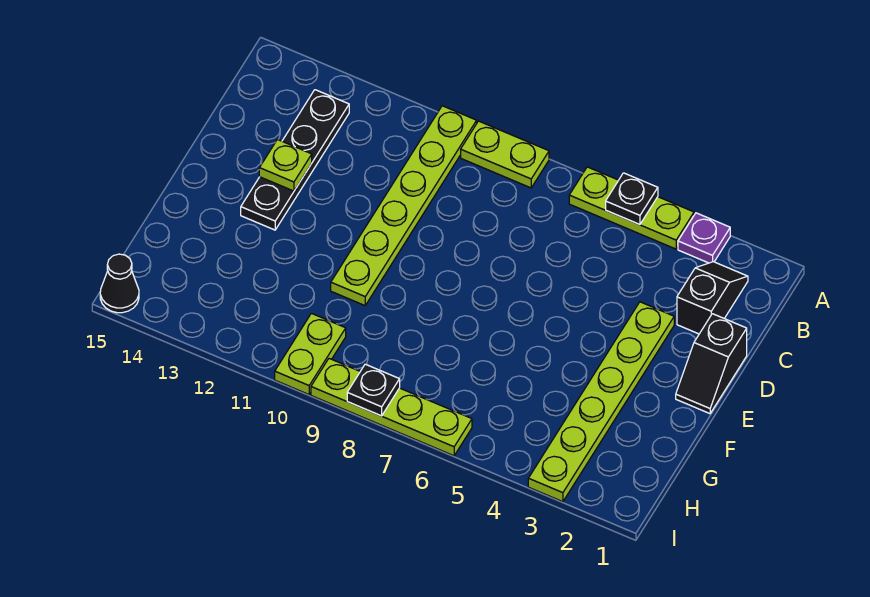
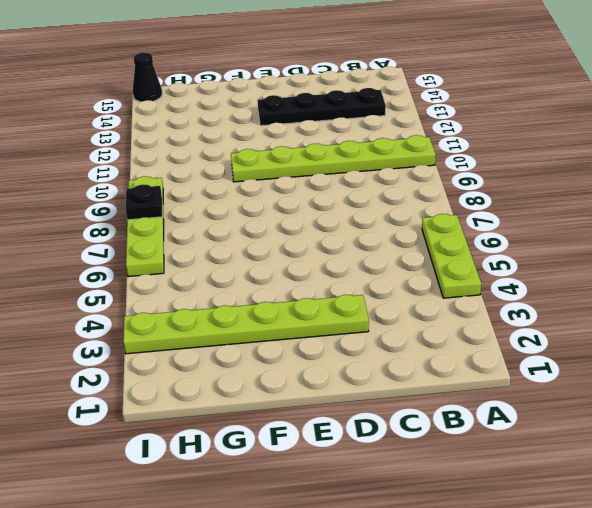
none -> purple 1x1 plate [678,213,730,263]
none -> lime 1x2 plate [461,121,549,188]
none -> black 1x2 slope [677,262,748,334]

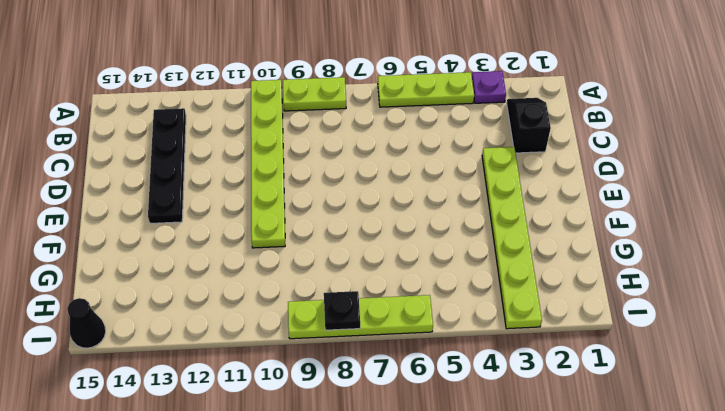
none -> black 1x2 slope [676,314,747,414]
none -> lime 1x2 plate [275,313,346,394]
none -> black 1x1 plate [606,173,658,225]

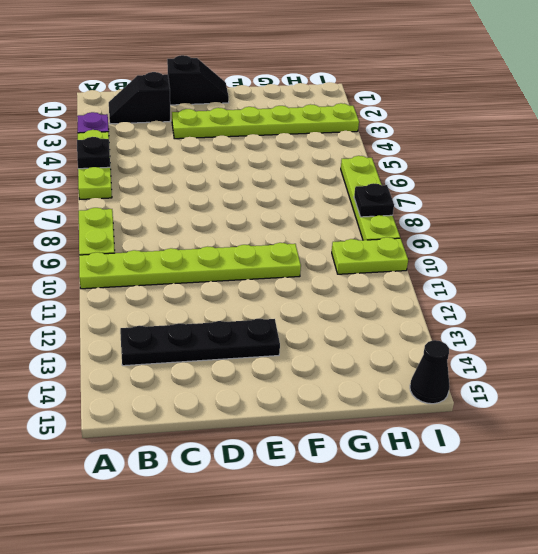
none -> lime 1x1 plate [259,140,312,191]

